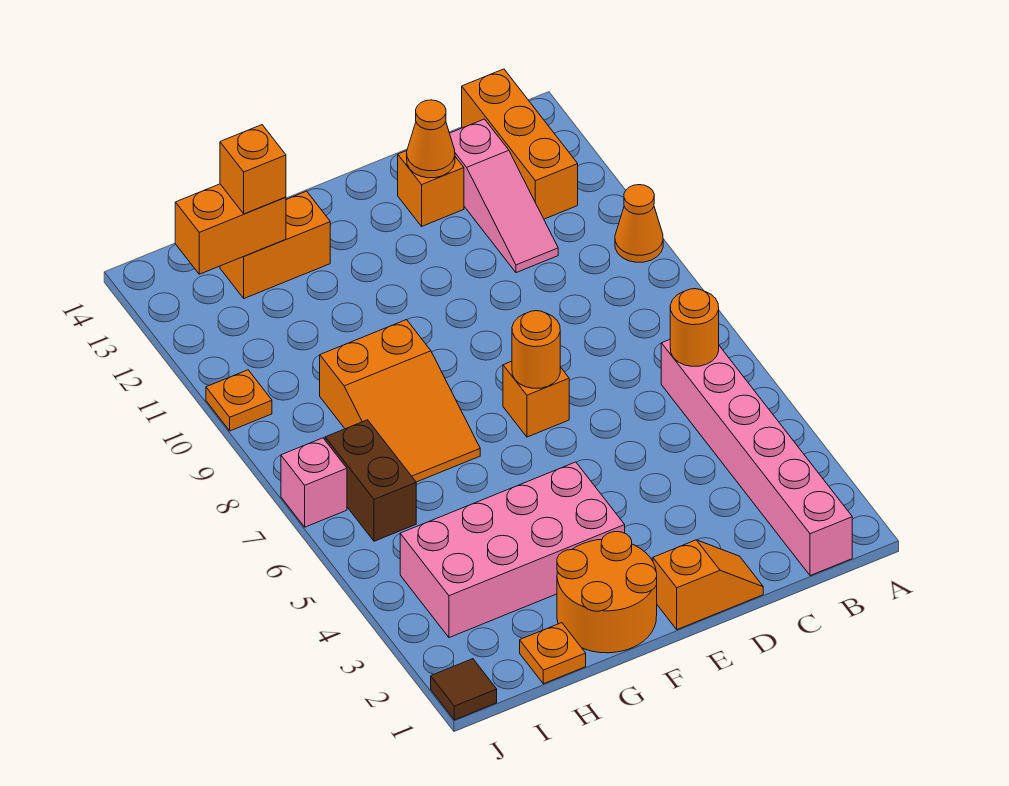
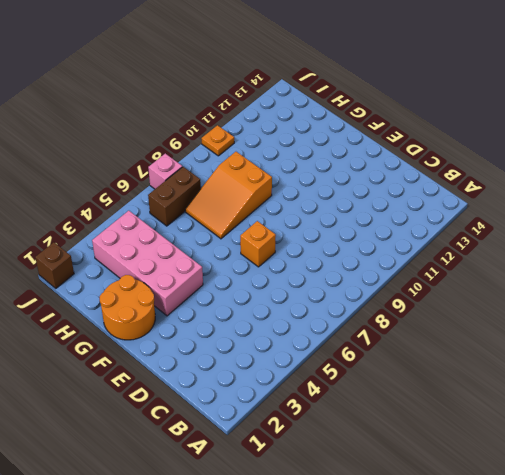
brown 1x1 brick [35,242,74,288] -> brown 1x1 tile [431,659,497,720]
none -> orange 1x1 cone [615,185,663,262]
none -> pink 1x6 brick [661,340,852,576]
none -> orange 1x3 brick [462,69,578,219]

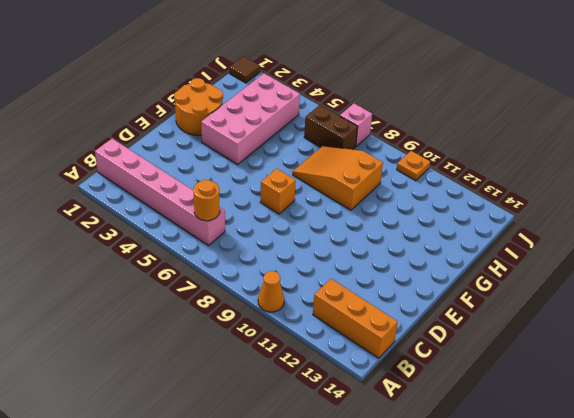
none -> pink 1x3 slope [450,119,558,273]
none -> orange 1x2 slope [653,540,763,630]
none -> orange 1x1 brick [398,151,464,226]

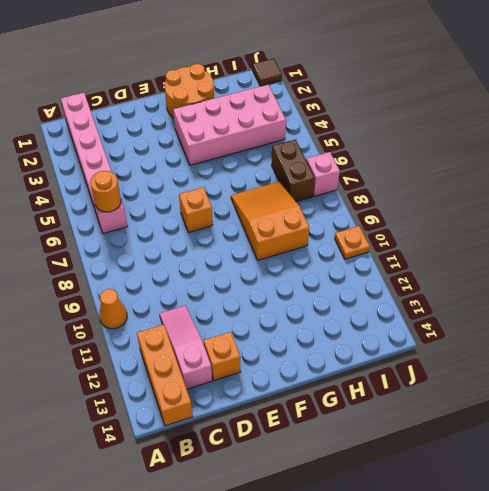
none -> orange 1x2 slope [653,540,763,630]
none -> orange 1x2 brick [220,191,330,298]
none -> orange 1x1 plate [520,623,586,684]

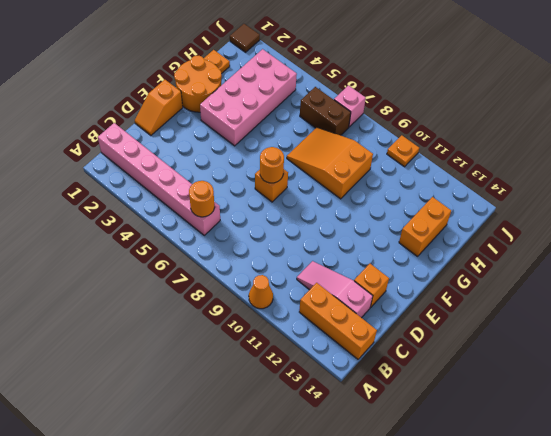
none -> orange 1x1 cone [407,100,455,178]
none -> orange 1x2 brick [175,184,286,274]
none -> orange 1x1 brick [220,125,286,214]

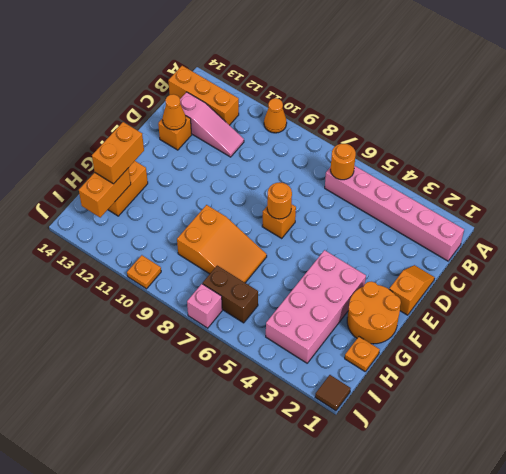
orange 1x2 brick [92,122,144,184] -> orange 1x1 brick [220,125,286,214]

